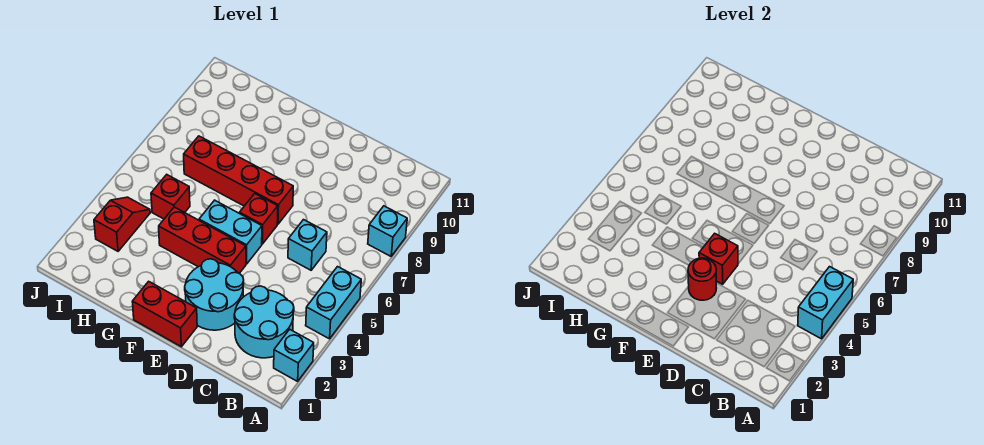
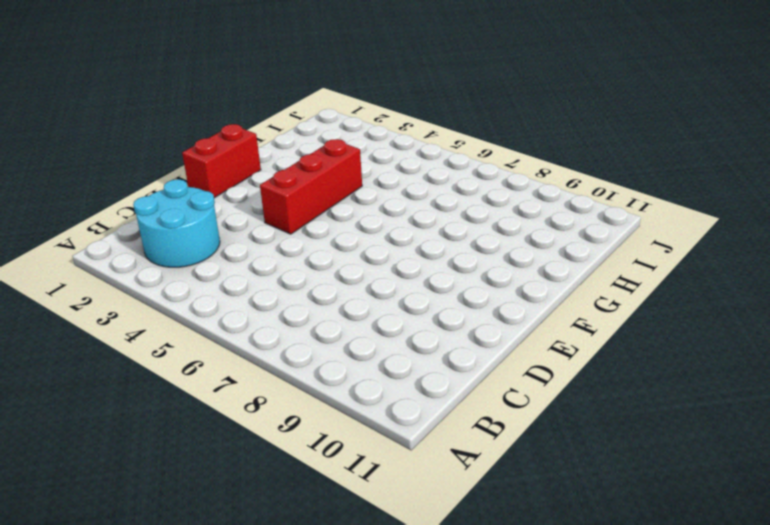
none -> cyan 1x1 brick [274,329,314,381]
none -> cyan 1x2 brick [306,267,361,339]
none -> cyan 1x1 brick [368,206,407,256]

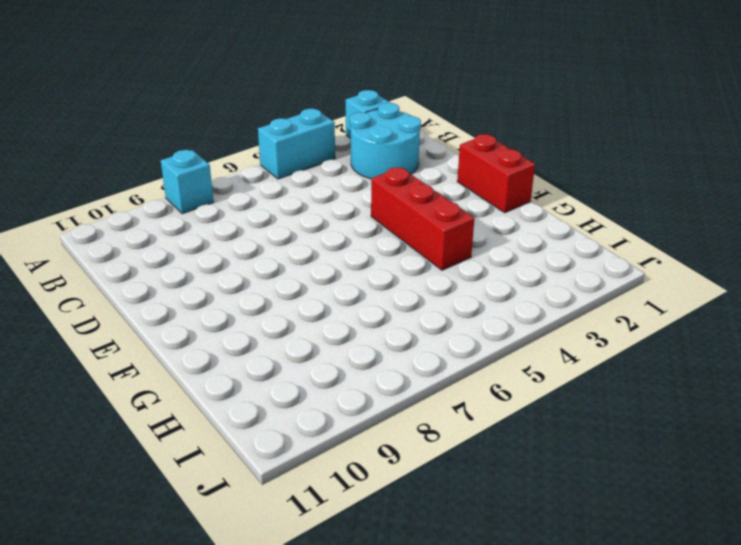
none -> cyan 1x1 brick [288,220,327,270]
none -> cyan 2x2 round brick [185,259,244,330]
none -> cyan 1x2 brick [199,200,262,264]

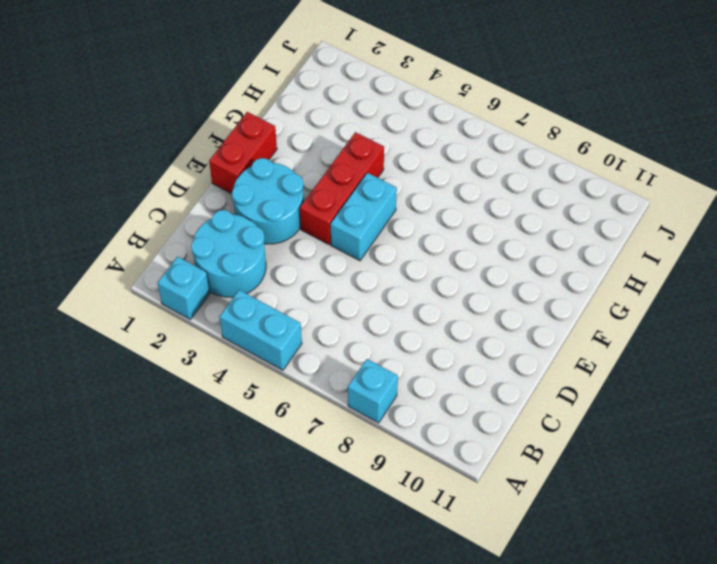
none -> cyan 1x1 brick [288,220,327,270]
none -> red 1x1 brick [239,194,278,244]
none -> red 1x4 brick [184,136,293,224]

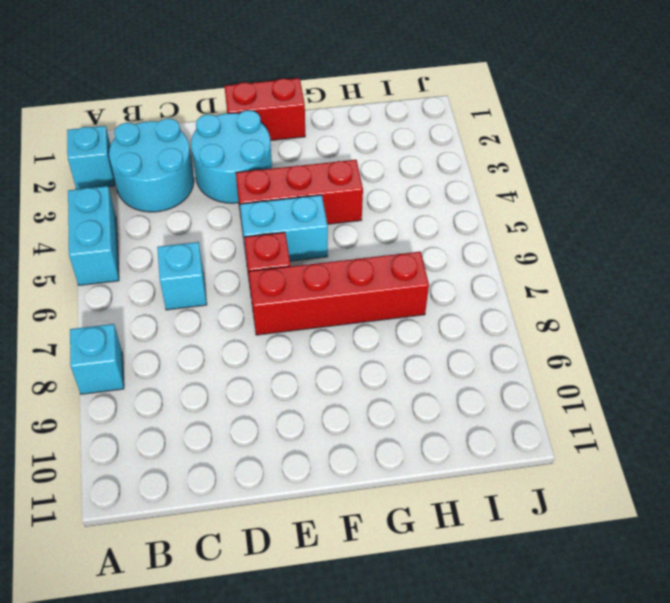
none -> red 1x1 brick [151,175,190,219]
none -> red 1x2 slope [94,197,150,251]
none -> cyan 1x2 brick [798,267,853,339]

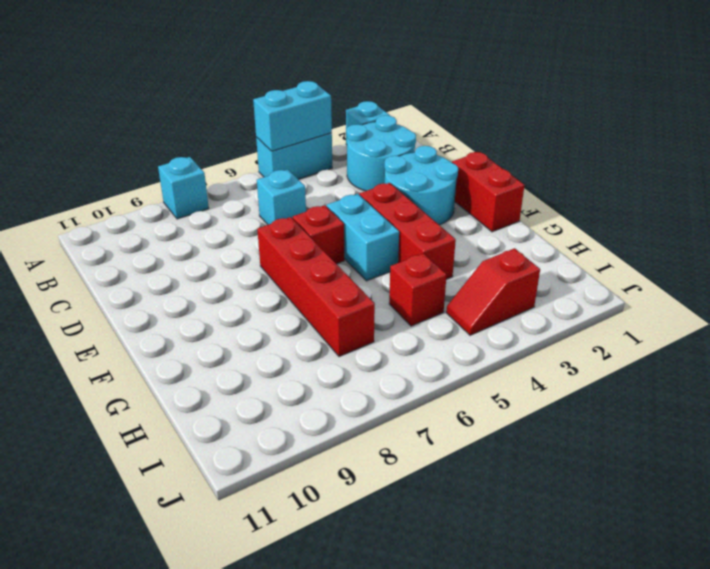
none -> red 1x1 round brick [688,258,716,300]
none -> red 1x1 brick [699,233,738,284]

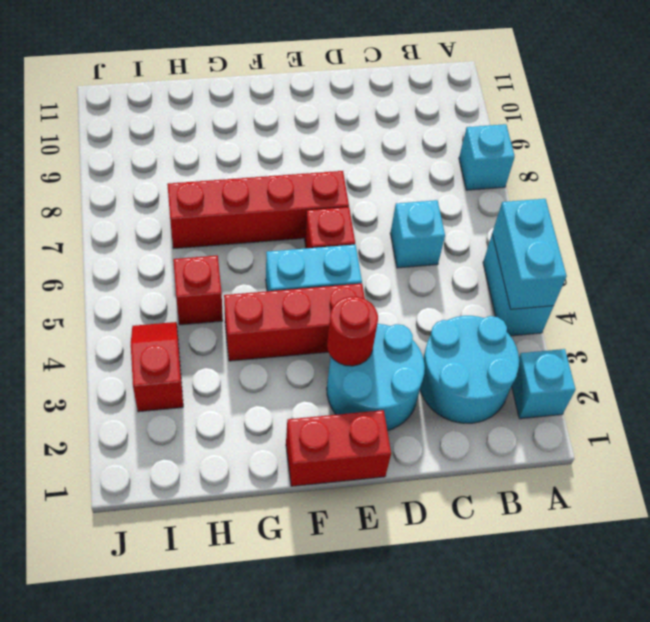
none -> red 1x1 brick [699,233,738,284]

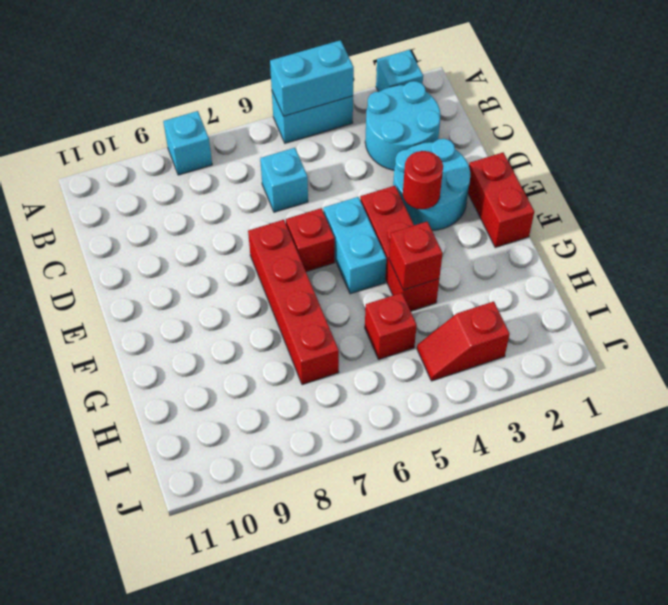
red 1x1 brick [389,222,443,290] -> red 1x1 brick moved to [699,233,738,284]

